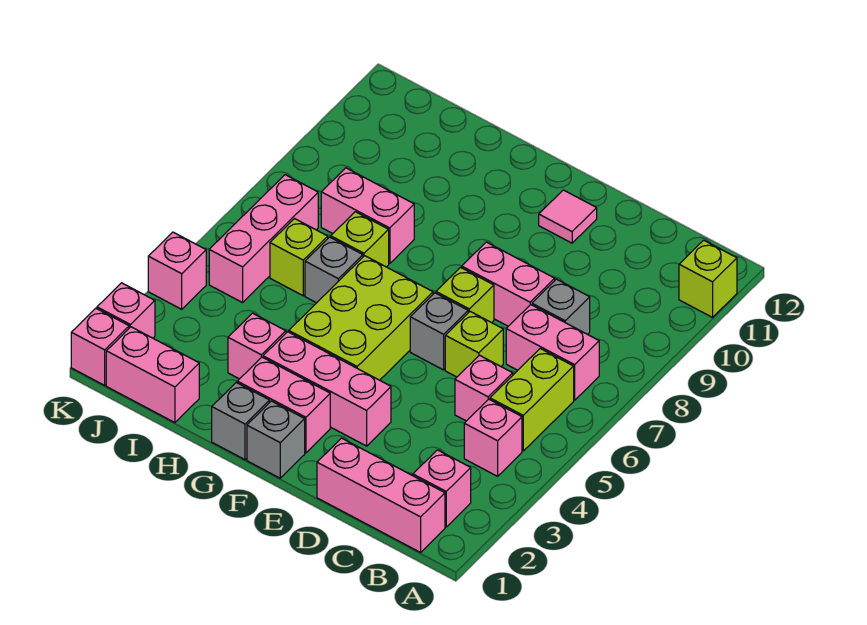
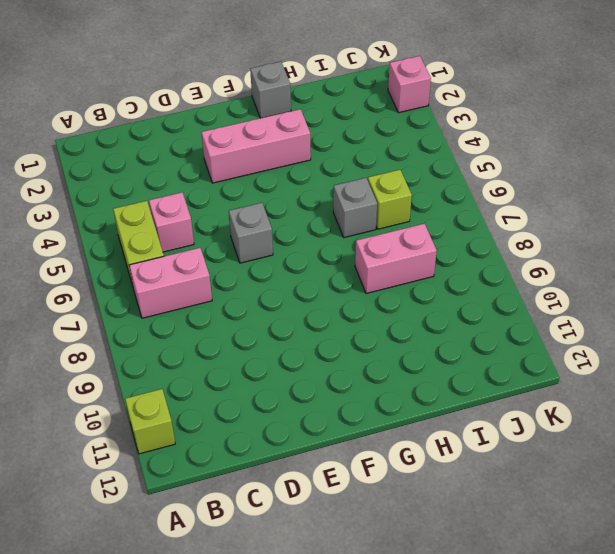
none -> pink 1x3 brick [317,438,445,552]
none -> pink 1x1 brick [413,450,471,527]
none -> pink 1x1 brick [464,399,522,476]

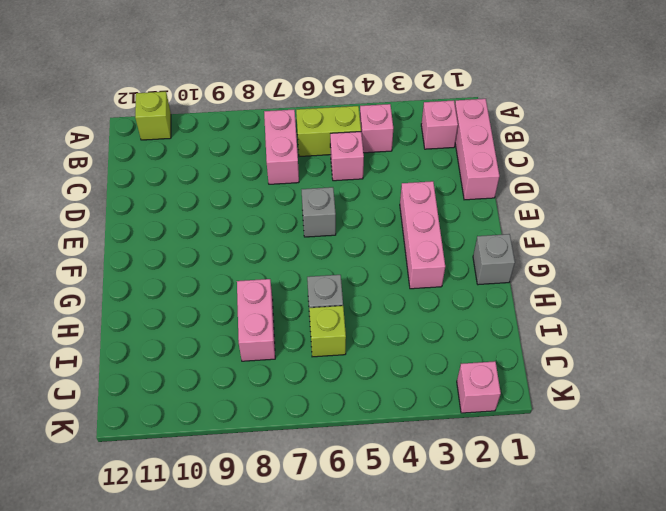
none -> grey 1x1 brick [532,279,590,334]
none -> lime 1x1 brick [445,312,503,377]
none -> pink 1x2 brick [462,242,555,326]

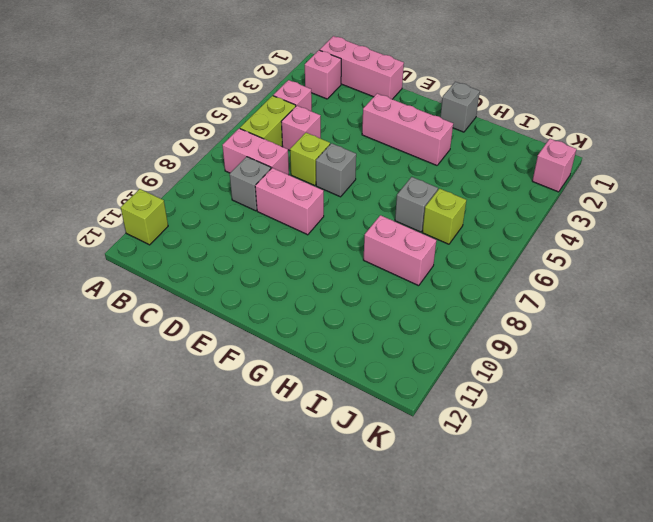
none -> lime 1x1 brick [436,268,494,323]
none -> pink 1x1 tile [539,190,597,243]
none -> grey 1x1 brick [247,401,305,478]

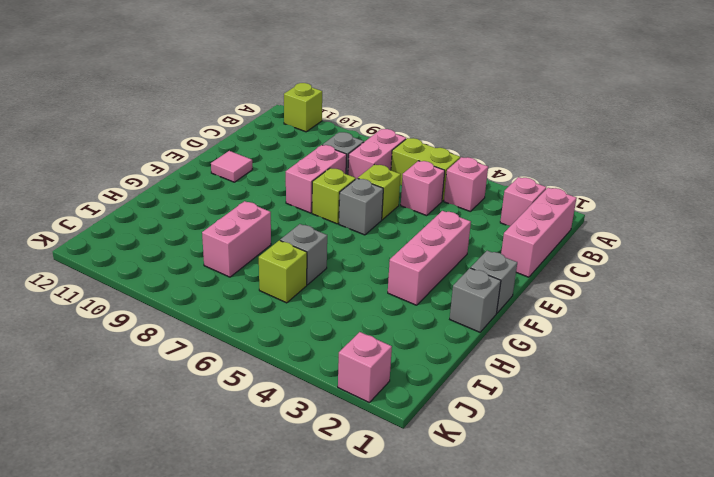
none -> pink 1x2 brick [237,357,330,453]
none -> lime 2x3 brick [289,256,433,380]
none -> pink 1x1 brick [228,313,286,379]

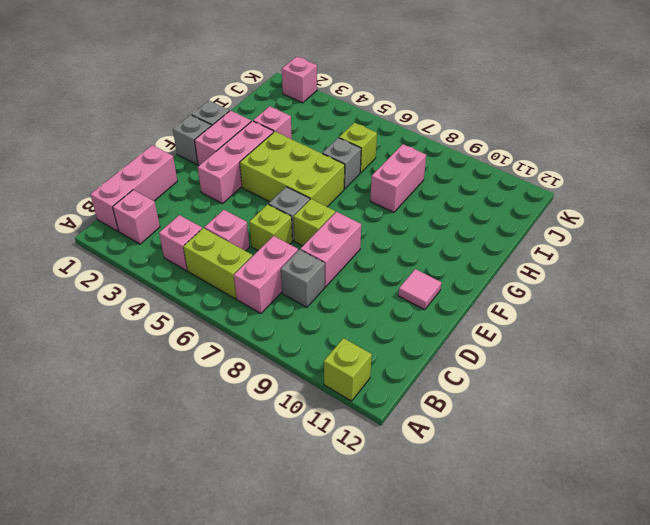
none -> lime 1x1 brick [331,212,389,267]
none -> pink 1x2 brick [106,327,199,423]
none -> pink 1x3 brick [209,175,318,303]

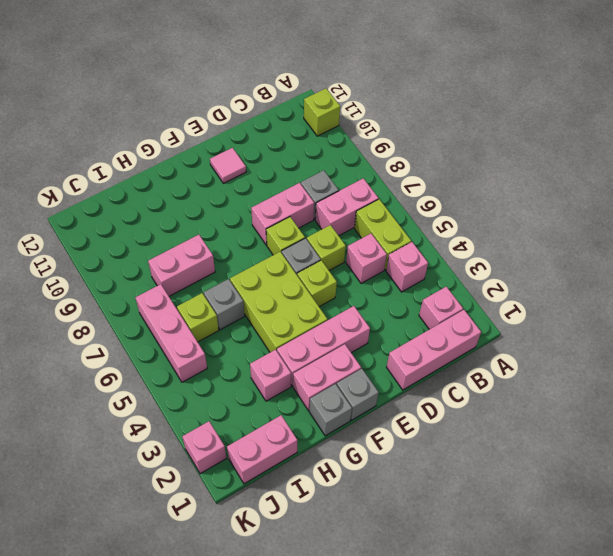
lime 1x1 brick [297,260,337,307] -> lime 1x1 brick moved to [331,212,389,267]
none -> pink 1x1 brick [71,308,129,385]
none -> pink 1x1 brick [148,232,206,309]

